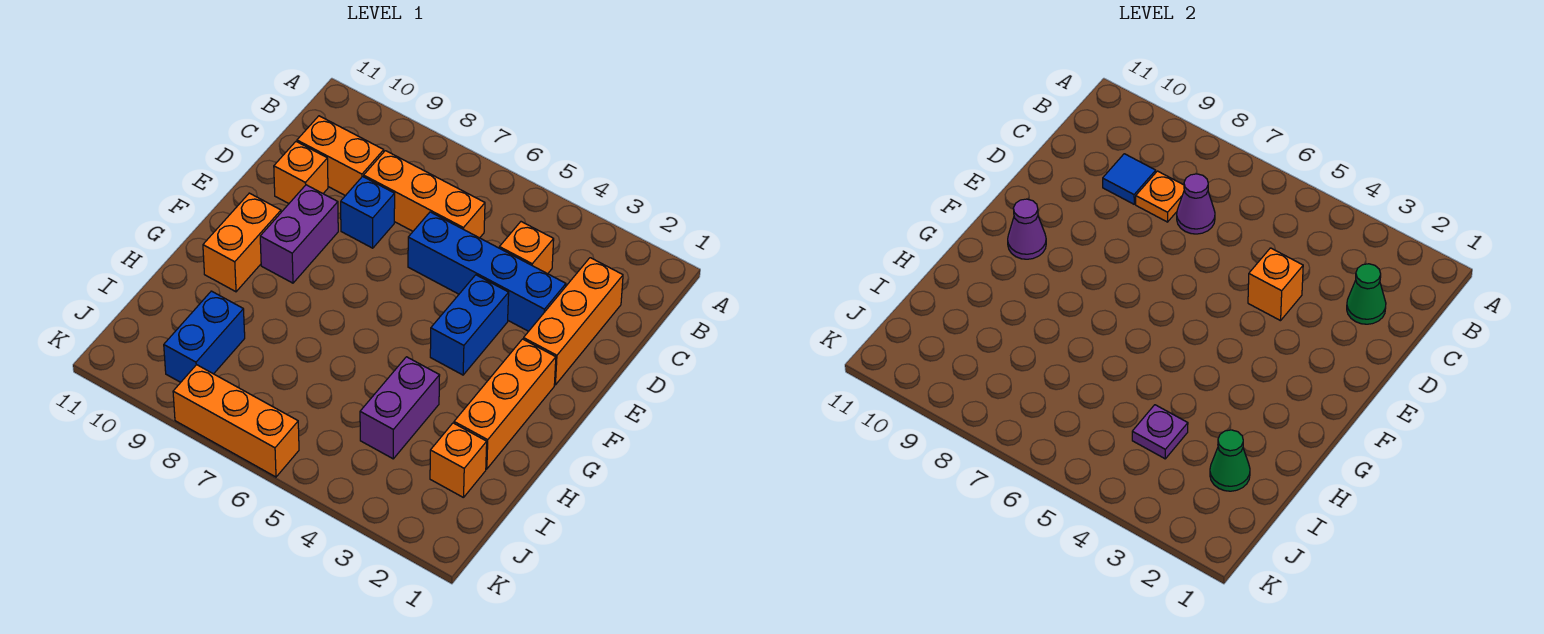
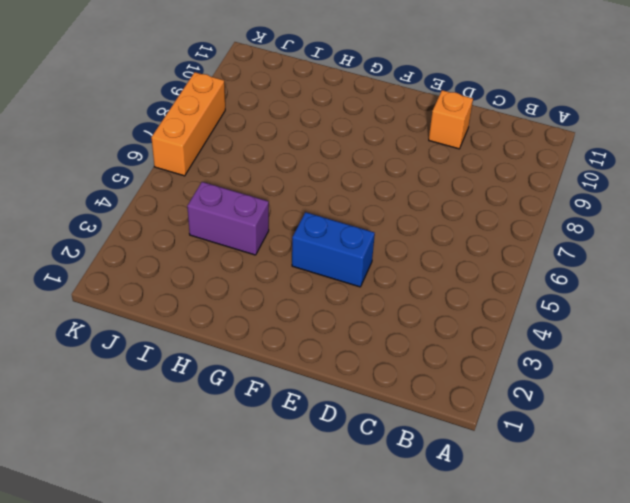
none -> orange 1x3 brick [523,258,623,385]
none -> orange 1x1 brick [499,222,554,274]
none -> orange 1x3 brick [364,151,485,238]

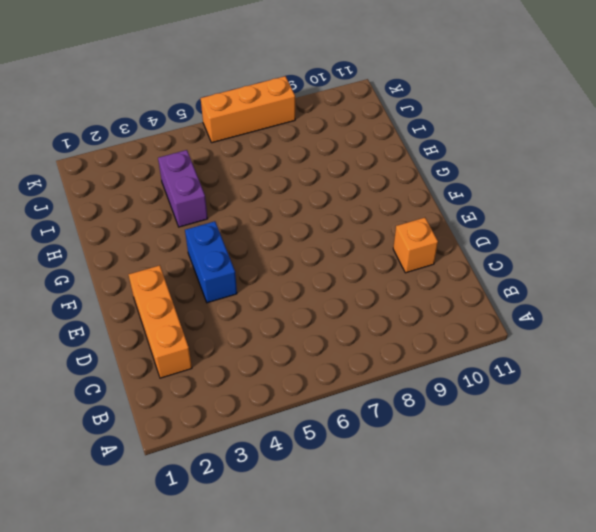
none -> orange 1x1 brick [499,222,554,274]
none -> orange 1x3 brick [364,151,485,238]
none -> orange 1x2 brick [297,116,384,196]

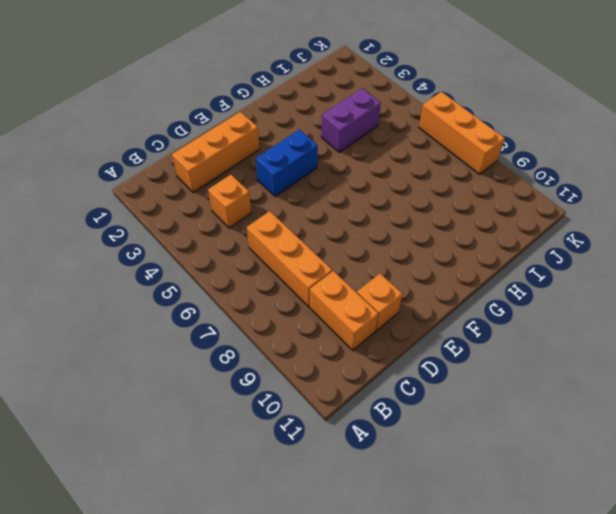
none -> blue 1x4 brick [408,212,566,331]
none -> blue 1x1 brick [341,176,395,248]
none -> purple 1x2 brick [260,185,338,283]

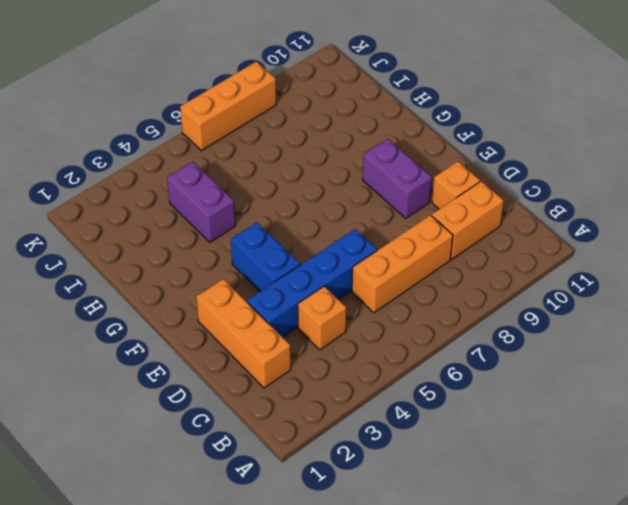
none -> blue 1x1 brick [341,176,395,248]
none -> orange 1x3 brick [454,339,556,469]
none -> orange 1x2 brick [203,193,281,292]

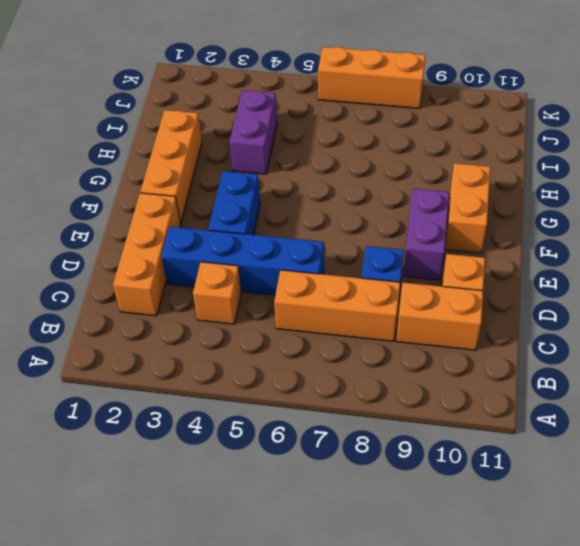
none -> orange 1x1 brick [430,423,487,498]
none -> blue 1x2 brick [164,291,245,382]
none -> green 1x1 cone [1347,264,1386,324]

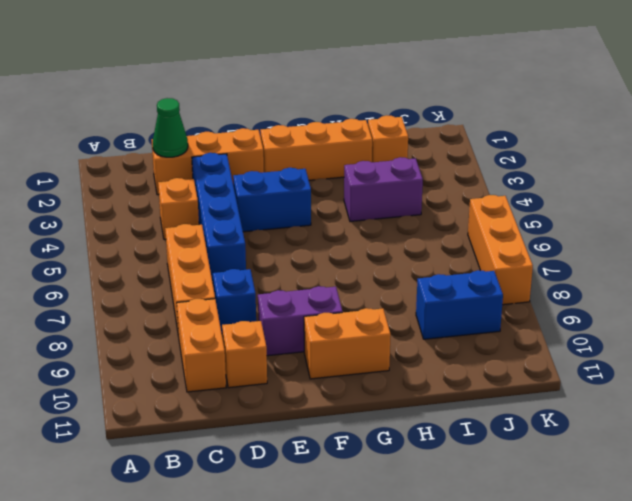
none -> purple 1x1 cone [1177,174,1215,234]
none -> orange 1x1 plate [1136,171,1184,222]
none -> blue 1x1 tile [1103,154,1156,204]

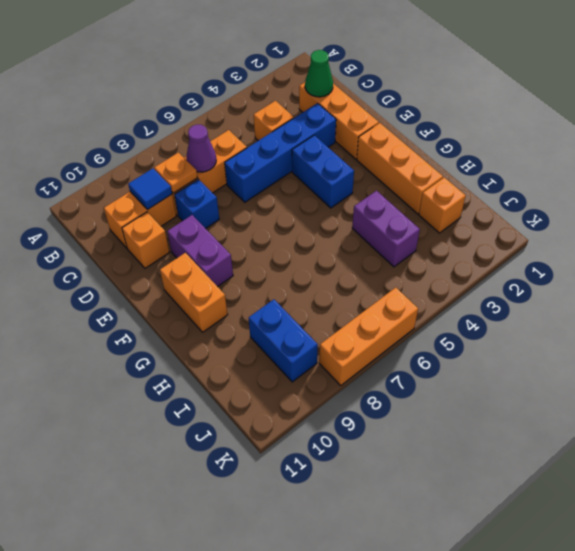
none -> orange 1x1 brick [1248,248,1303,321]
none -> purple 1x1 cone [1008,199,1046,259]
none -> green 1x1 cone [1210,430,1250,491]

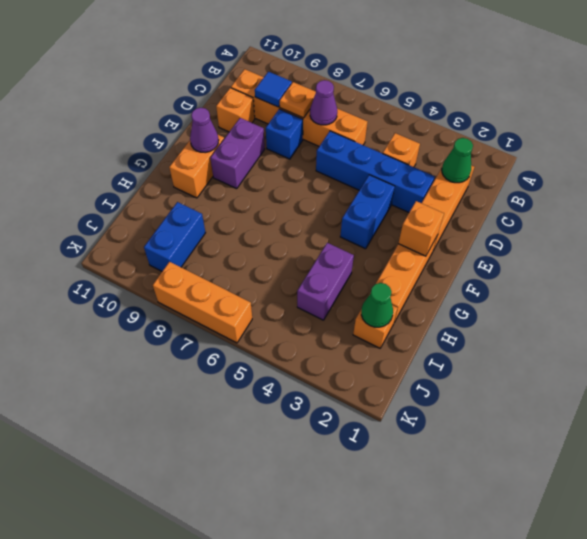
orange 1x1 brick [398,201,444,256] -> orange 1x1 brick moved to [1248,248,1303,321]
none -> purple 1x1 plate [1132,405,1188,459]

